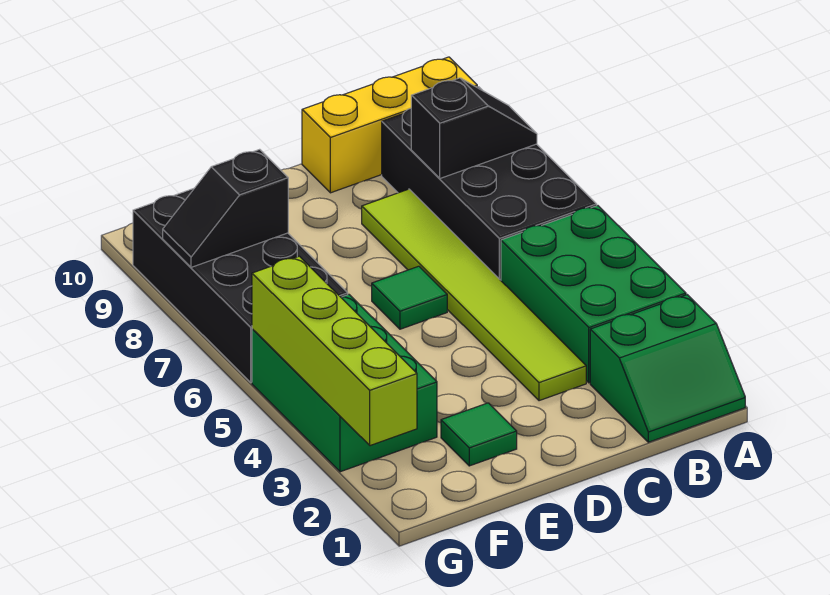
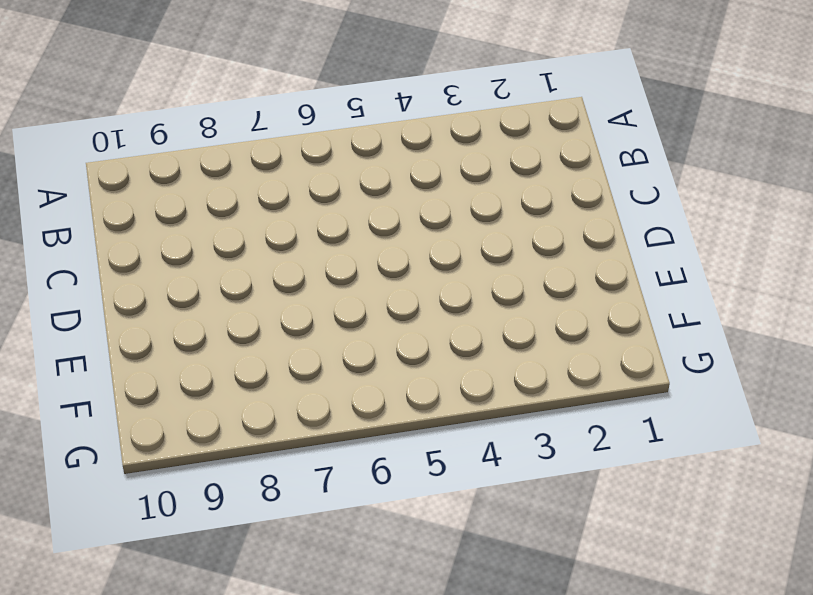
none -> green 2x2 slope [590,295,745,442]
none -> green 2x3 brick [501,206,686,383]
none -> black 2x4 brick [382,87,597,280]

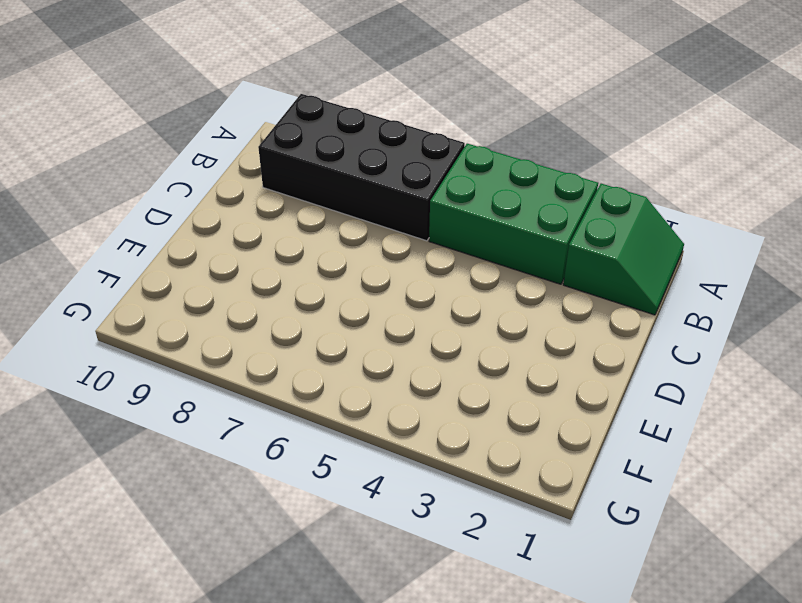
none -> yellow 1x3 brick [302,57,477,193]
none -> lime 1x6 tile [362,189,586,401]
none -> green 1x1 tile [372,266,447,329]

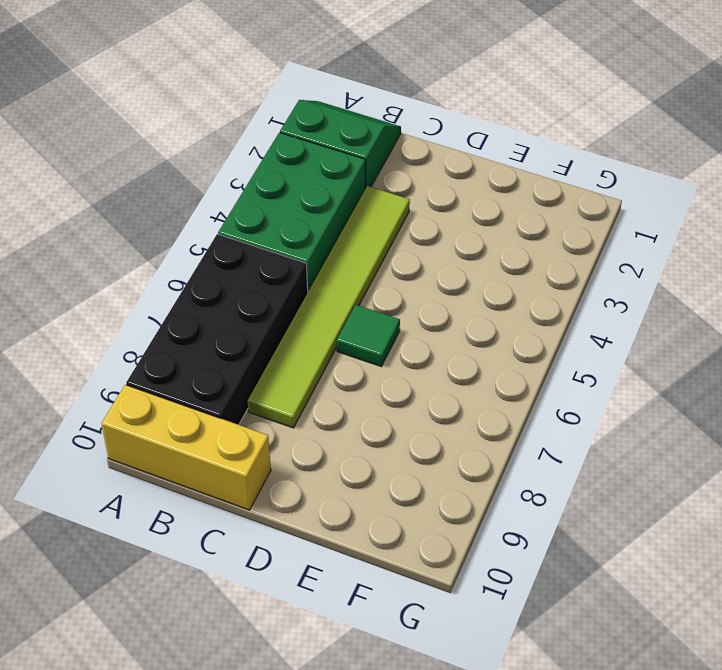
none -> green 1x1 tile [441,403,517,466]
none -> green 2x3 brick [252,294,437,472]
none -> black 2x4 brick [133,189,348,382]

